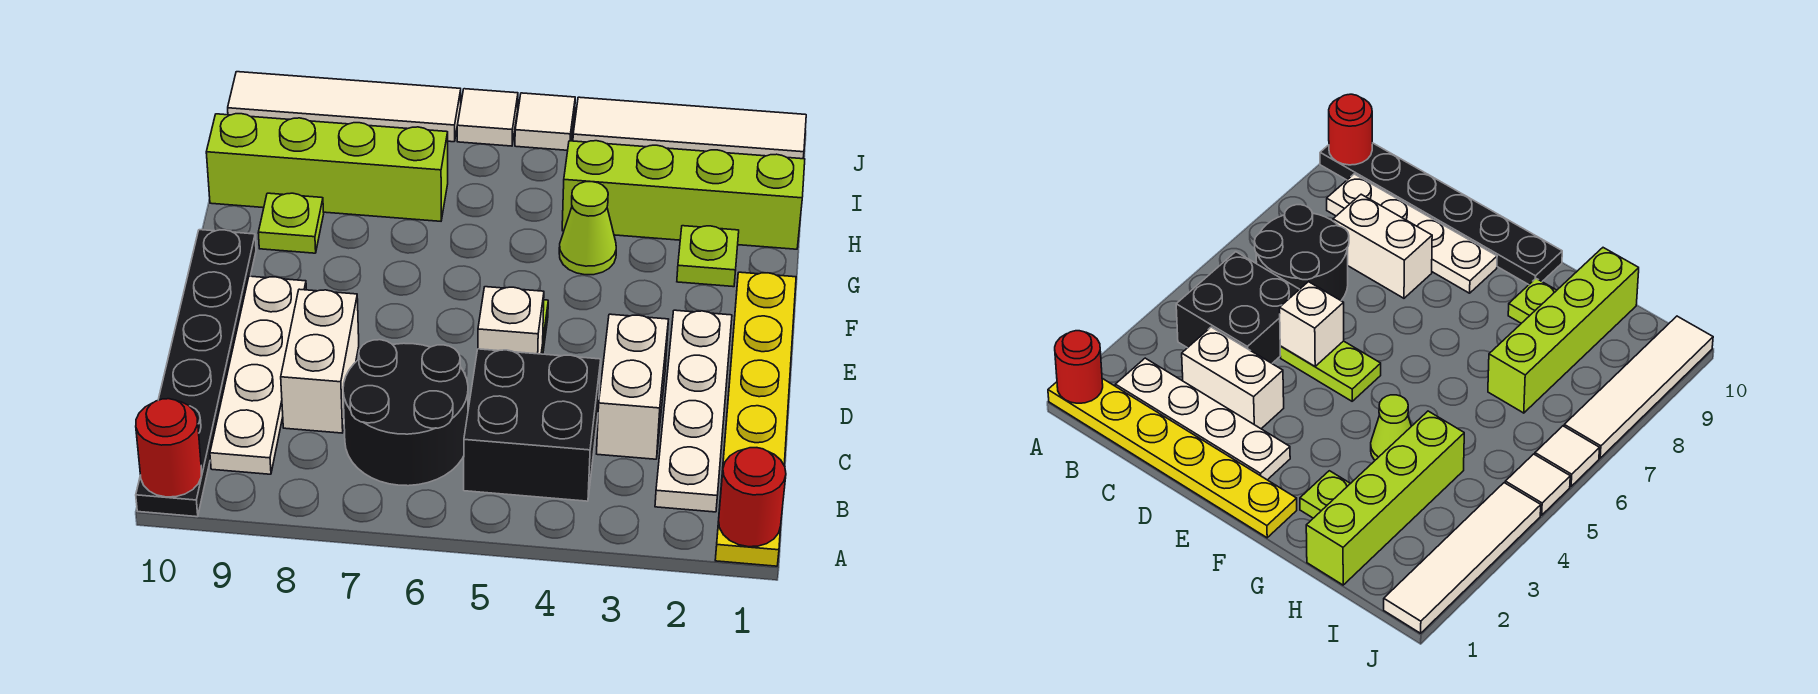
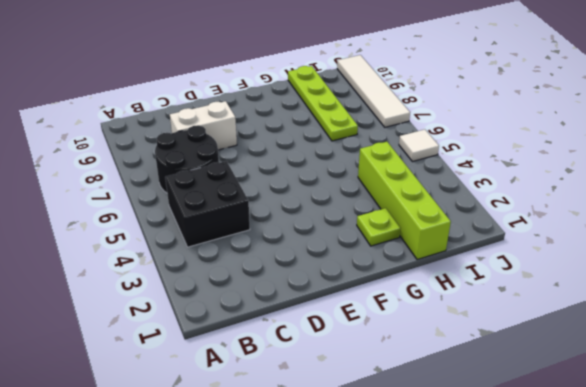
lime 1x4 plate [288,66,358,141] -> lime 1x4 brick [206,114,448,221]
none -> yellow 1x6 plate [715,272,796,566]
none -> black 1x6 plate [136,230,256,517]
none -> white 1x4 plate [655,310,732,512]

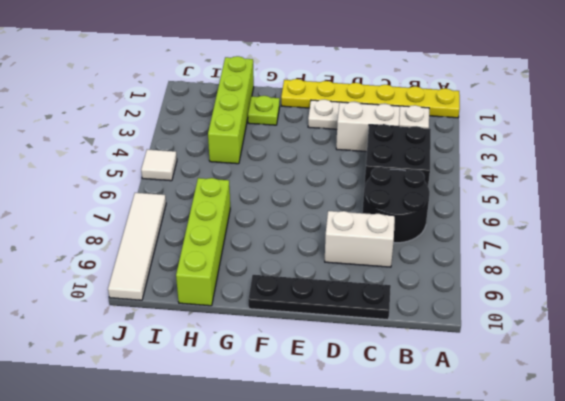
black 1x4 plate [248,275,391,320] -> black 1x6 plate [136,230,256,517]
none -> white 1x4 plate [210,276,306,474]
none -> lime 1x2 plate [1280,341,1381,401]
none -> lime 1x1 cone [559,182,616,275]

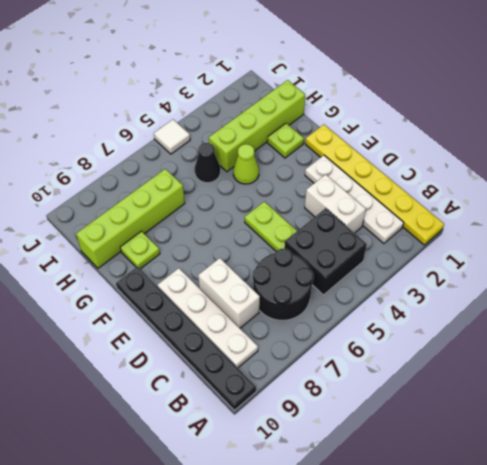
black 1x1 cone [195,143,221,183] -> none
none -> white 1x4 tile [573,97,806,159]
none -> white 1x1 tile [457,89,518,146]
none -> white 1x4 tile [228,72,461,142]

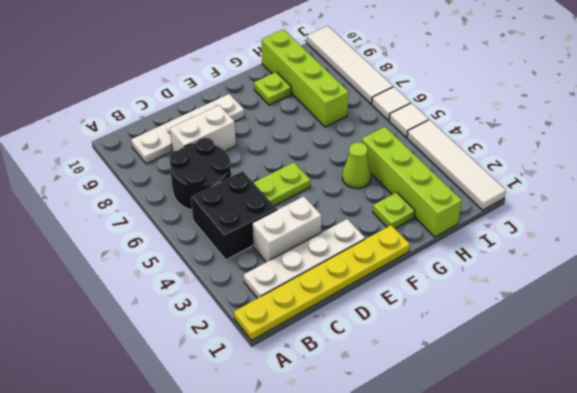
none -> black 1x6 plate [136,230,256,517]
none -> red 1x1 round brick [719,448,786,547]
none -> red 1x1 round brick [136,399,201,497]

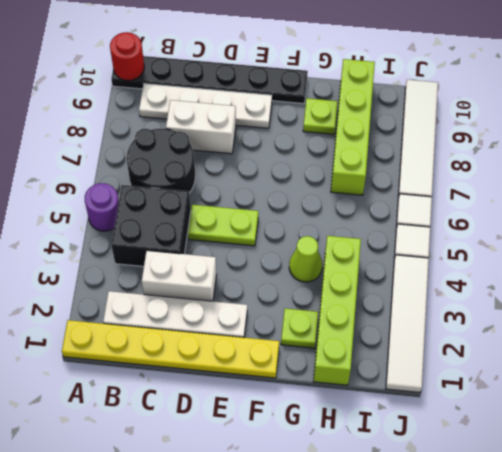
purple 1x1 round brick [85,183,119,231] -> none
none -> red 1x1 round brick [719,448,786,547]
none -> white 1x1 brick [478,287,544,354]

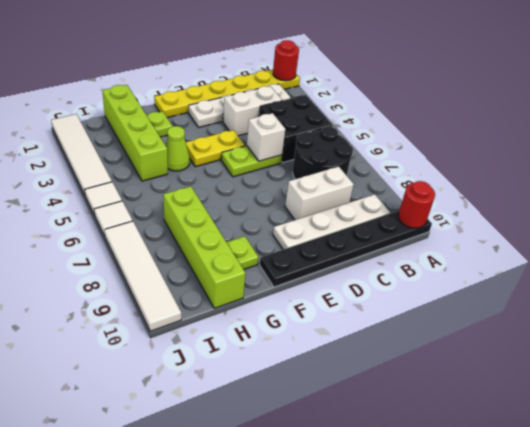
yellow 1x2 plate [186,130,245,167] -> none

